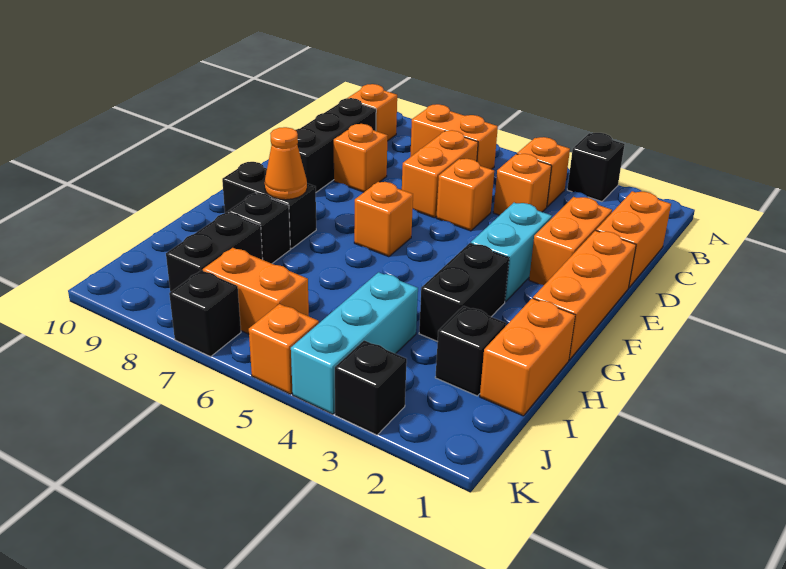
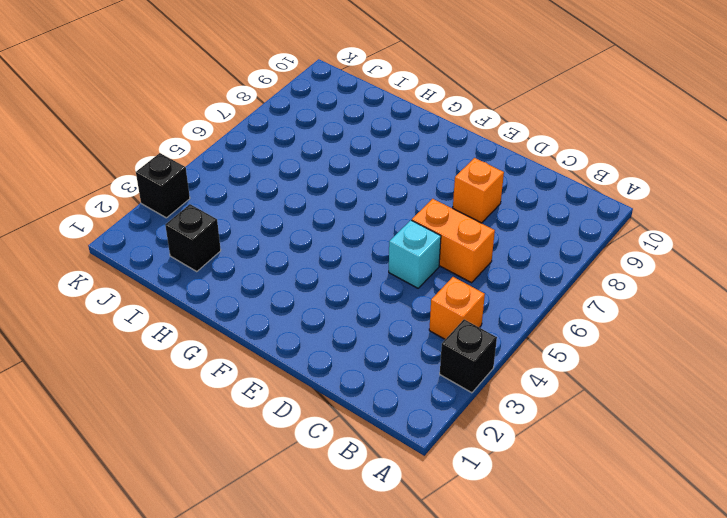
cyan 1x1 brick [389,220,441,288] -> orange 1x1 brick [437,159,494,231]
none -> orange 1x2 brick [410,104,498,169]
none -> orange 1x1 brick [348,84,397,141]
none -> orange 1x2 brick [596,191,671,288]

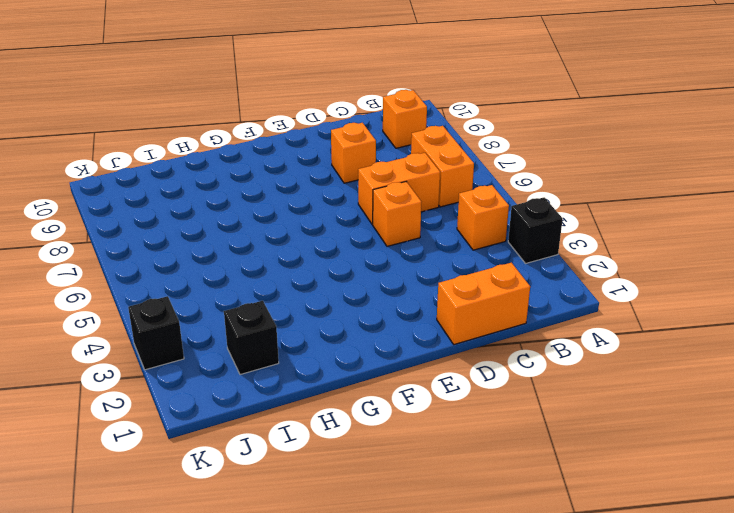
none -> orange 1x1 brick [493,154,552,215]
none -> black 1x3 brick [296,98,376,192]
none -> orange 1x2 brick [529,197,612,285]

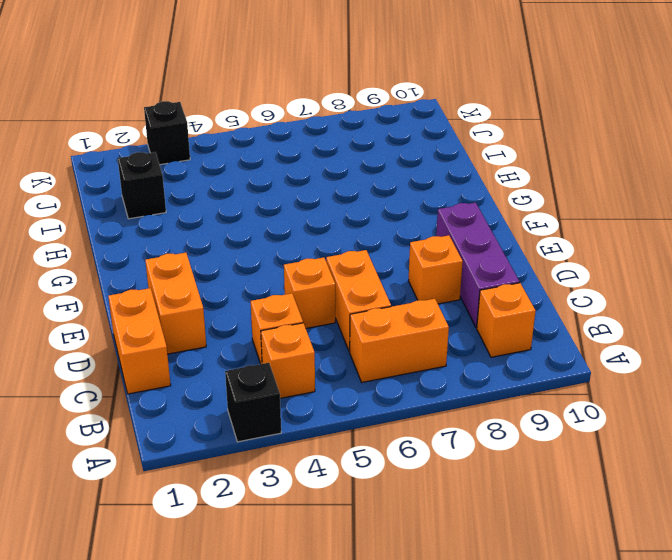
purple 1x3 brick [436,203,519,328] -> black 1x3 brick [296,98,376,192]
none -> orange 1x3 brick [533,230,636,360]
none -> cyan 1x2 brick [471,203,552,302]
none -> orange 1x1 brick [354,182,413,257]

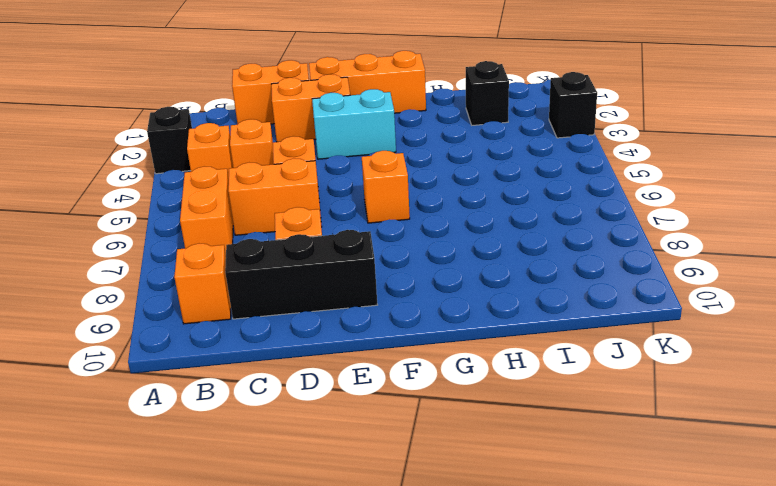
none -> black 1x2 brick [419,243,509,342]
none -> black 1x2 brick [222,162,316,249]
none -> orange 1x2 brick [480,298,575,416]

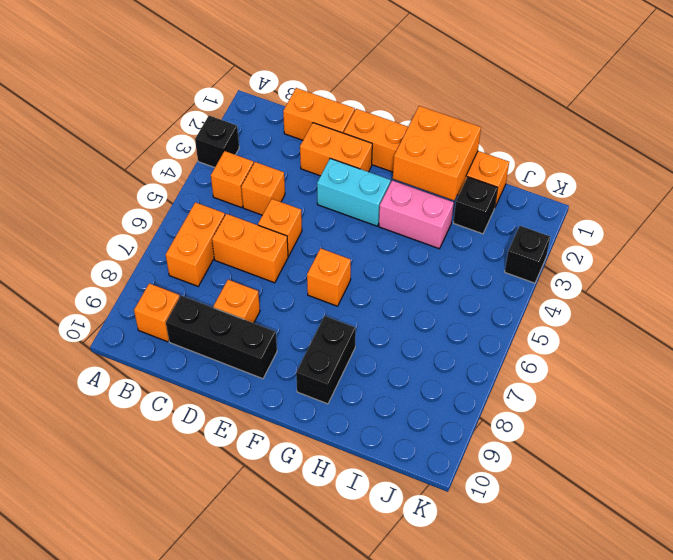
orange 2x2 brick [393,106,481,200] -> none
pink 1x2 brick [379,180,454,249] -> black 1x2 brick [419,243,509,342]
none -> black 1x1 brick [228,193,290,264]
none -> cyan 1x3 brick [291,272,418,414]
none -> black 1x2 brick [166,212,263,292]

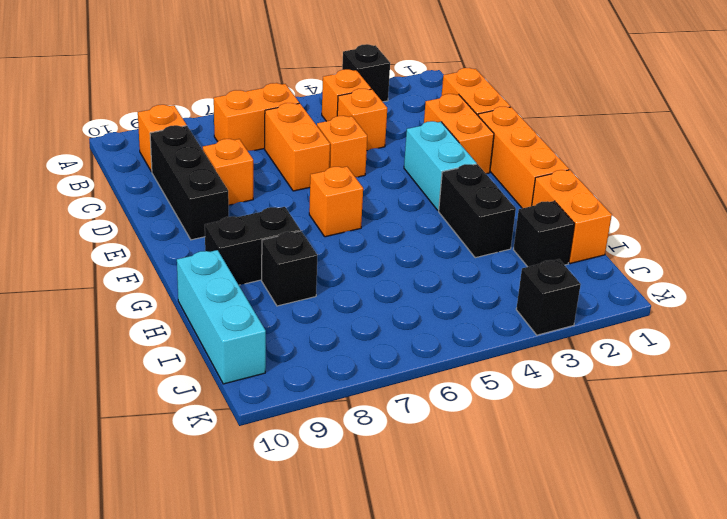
cyan 1x3 brick [177,250,266,384] -> cyan 1x3 brick moved to [291,272,418,414]
none -> black 1x2 brick [166,212,263,292]
none -> orange 1x2 brick [203,248,309,334]
none -> orange 1x1 brick [249,304,319,394]

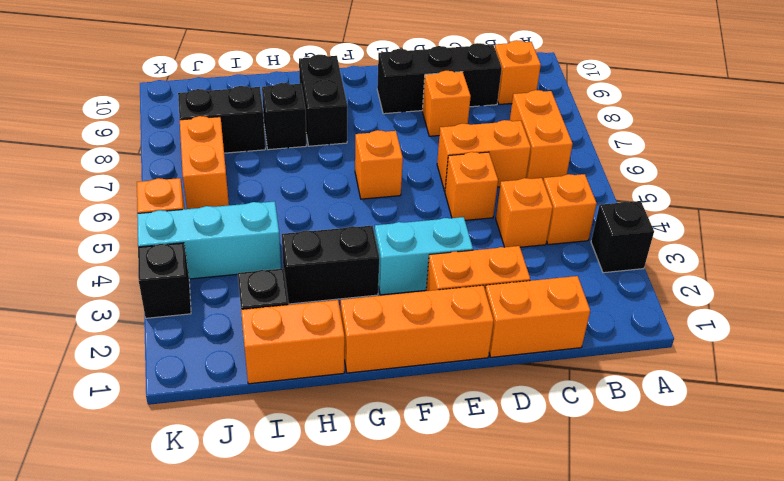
none -> black 1x1 brick [169,270,241,357]
none -> orange 1x1 cone [265,127,307,200]

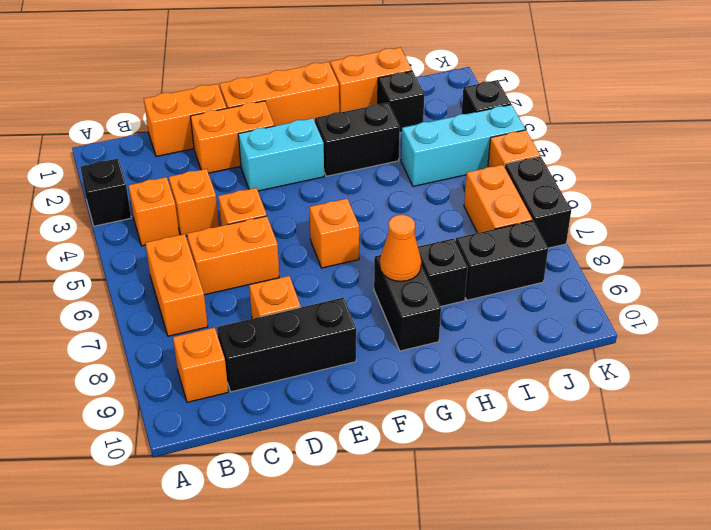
black 1x2 brick [505,156,571,248] -> black 1x1 brick [169,270,241,357]

